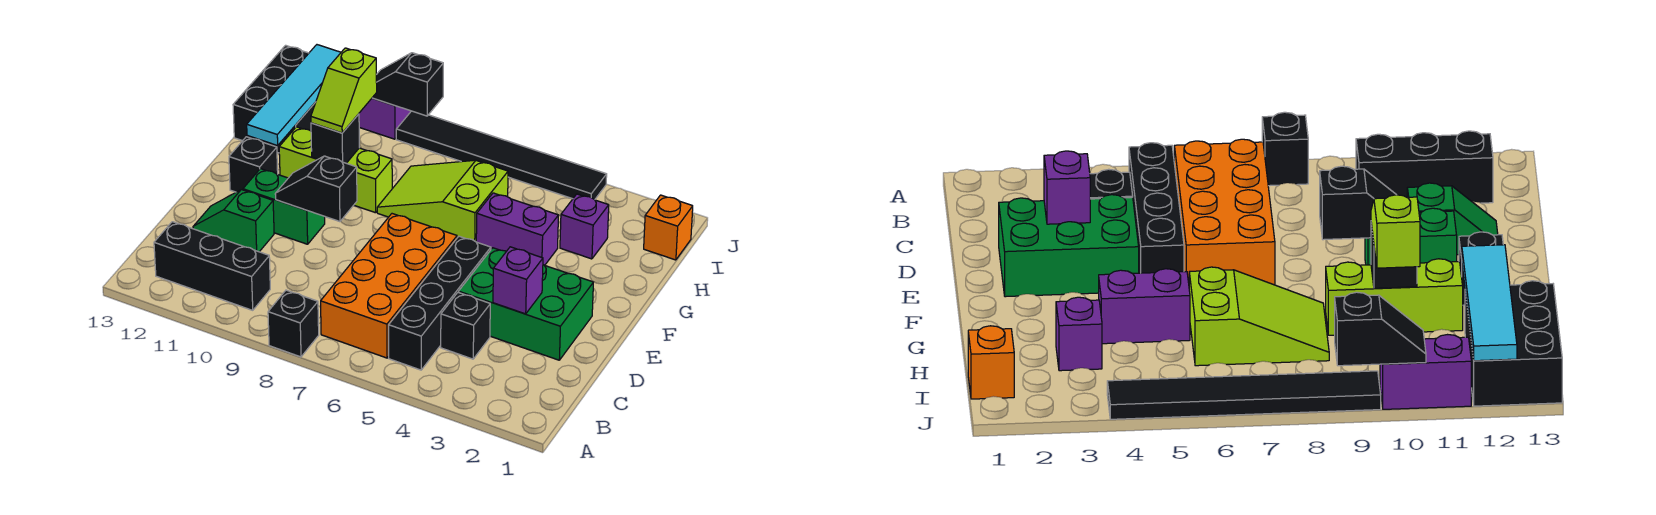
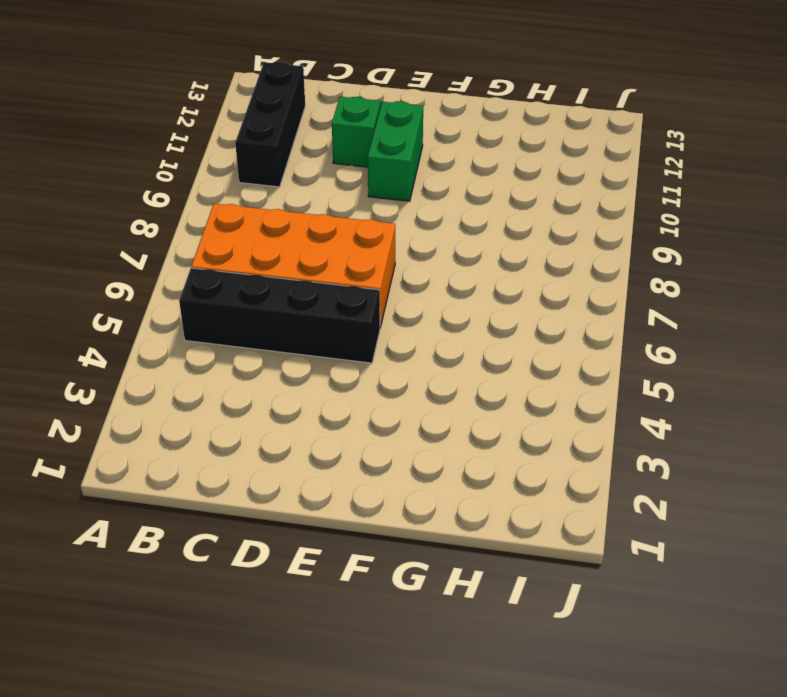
none -> black 1x1 brick [268,290,319,357]
none -> black 1x1 brick [441,292,490,359]
none -> green 2x3 brick [459,248,593,360]

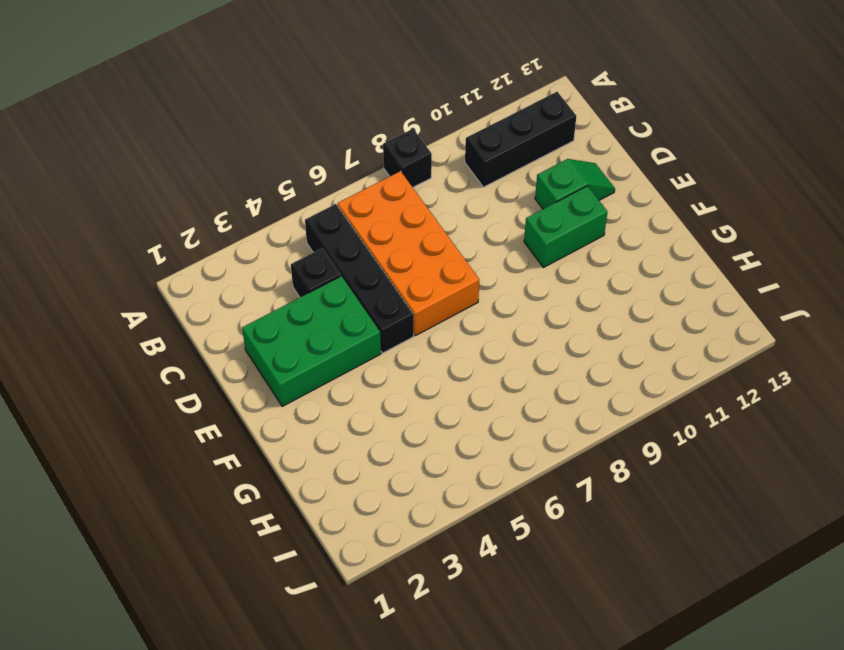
none -> black 1x1 brick [229,137,278,192]
none -> purple 1x2 brick [476,193,559,265]
none -> lime 2x3 slope [377,160,508,242]

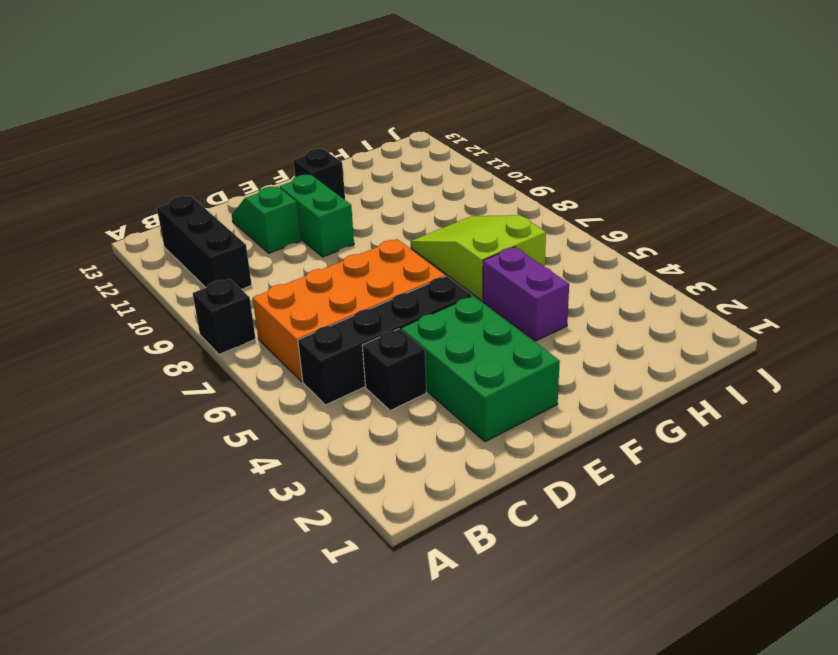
none -> lime 1x3 brick [279,127,392,213]
none -> purple 1x1 brick [560,194,609,259]
none -> black 2x3 brick [233,45,316,153]

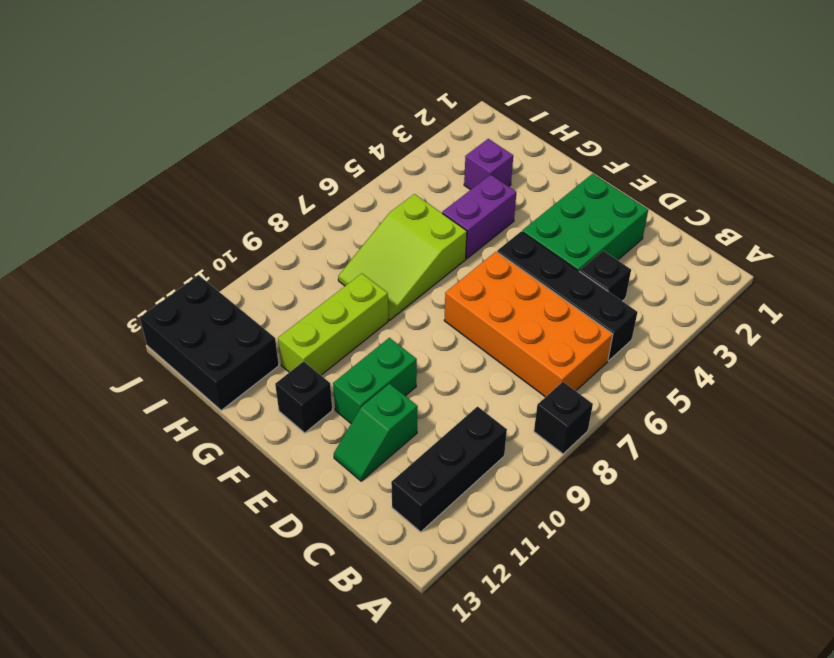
none -> orange 1x1 brick [644,195,693,260]
none -> black 1x6 tile [396,111,607,200]
none -> purple 1x2 brick [359,98,411,139]

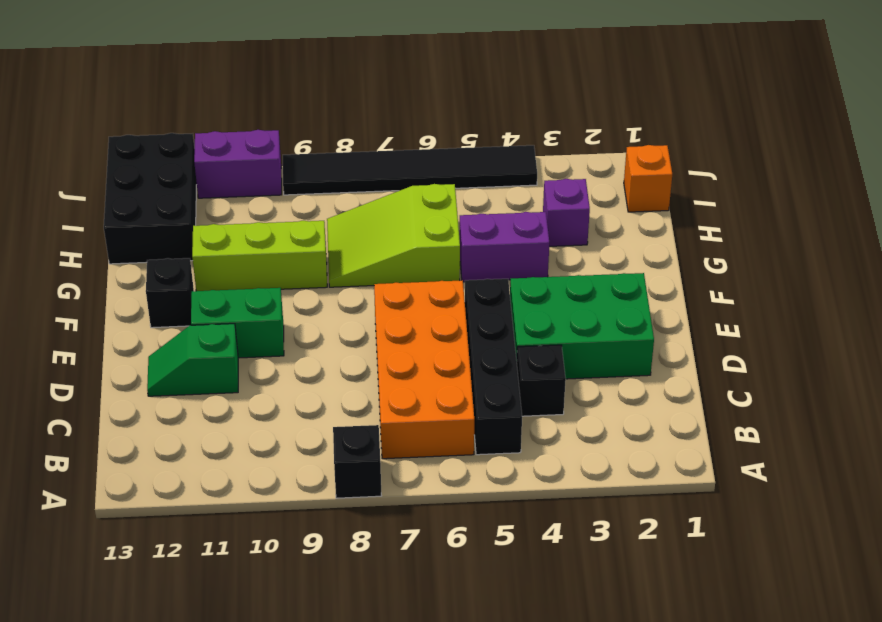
none -> black 1x3 brick [154,222,270,310]
none -> purple 1x1 brick [493,247,543,314]
none -> black 1x2 slope [275,156,357,222]

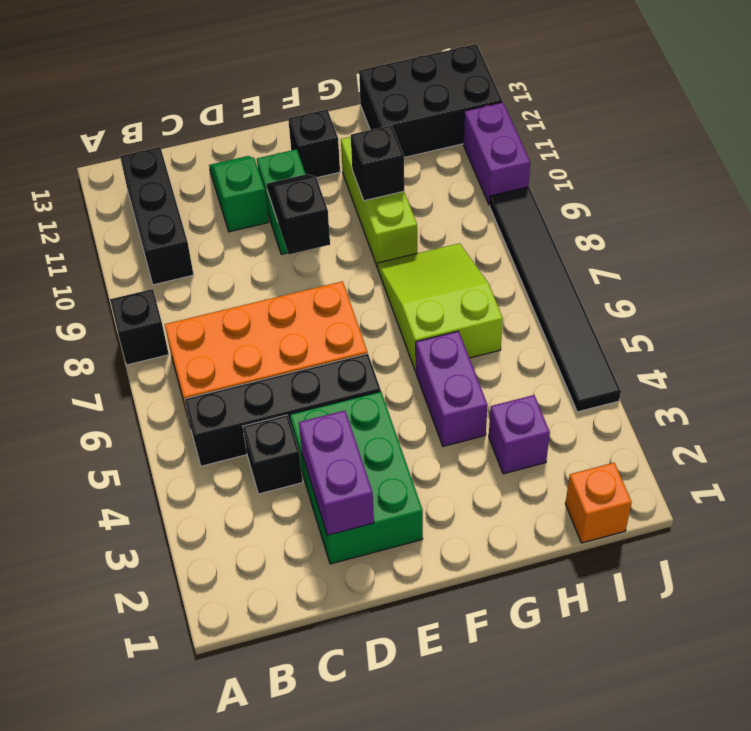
purple 1x2 brick [299,410,374,535] -> purple 1x1 brick [493,247,543,314]
none -> cyan 1x4 tile [247,45,341,146]
none -> black 1x2 slope [372,53,443,116]
none -> lime 1x2 slope [311,48,377,133]

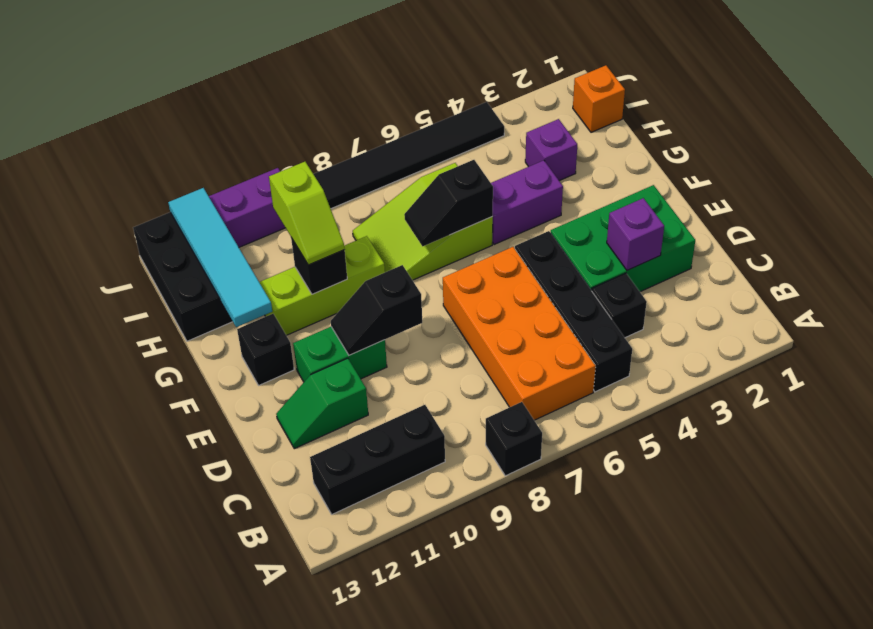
black 1x2 slope [404,160,493,246] -> black 1x2 slope moved to [372,53,443,116]

